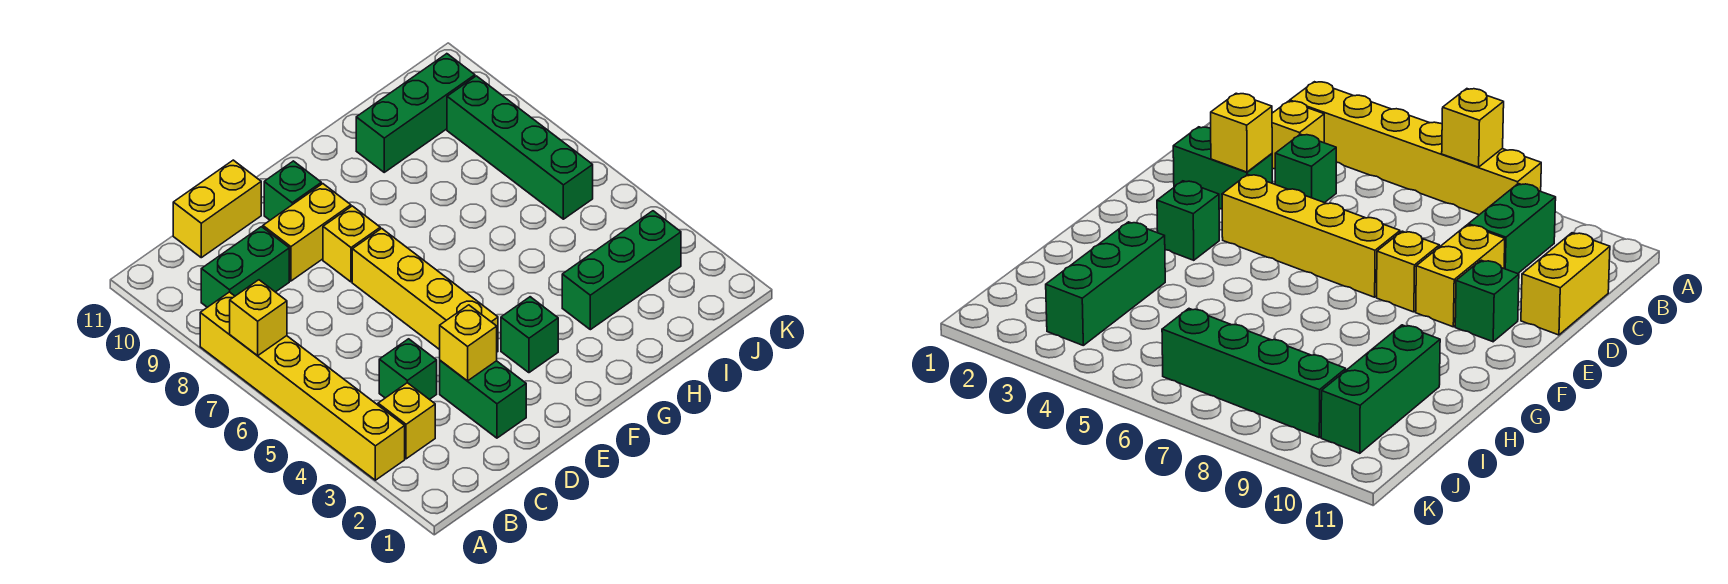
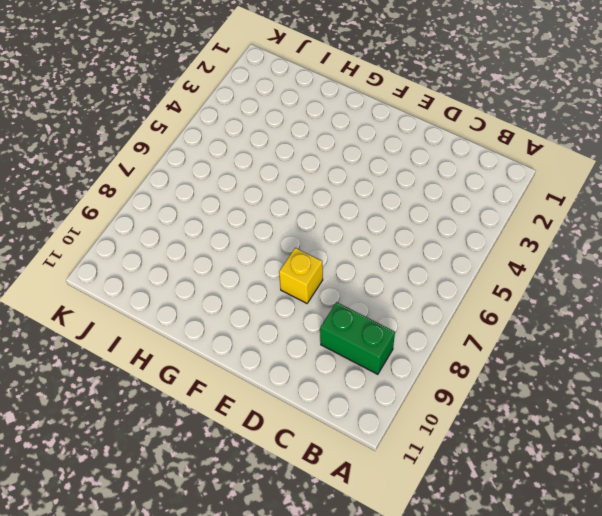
none -> yellow 1x6 brick [200,292,405,480]
none -> yellow 1x1 brick [378,383,435,459]
none -> green 1x1 brick [379,339,437,400]

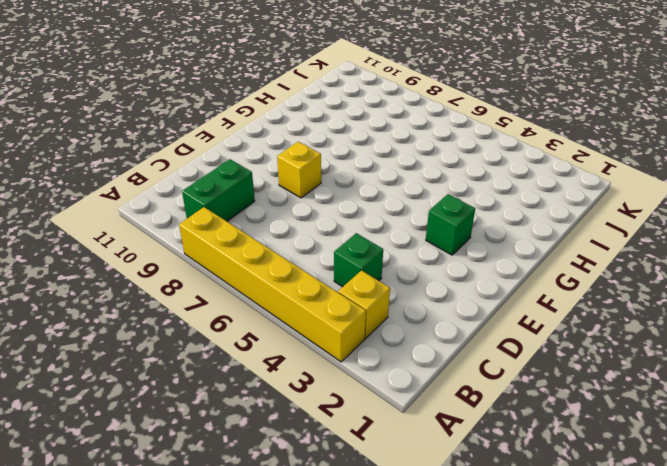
none -> yellow 1x2 brick [173,160,261,258]
none -> green 1x2 brick [440,360,526,438]
none -> yellow 1x2 brick [263,184,351,281]

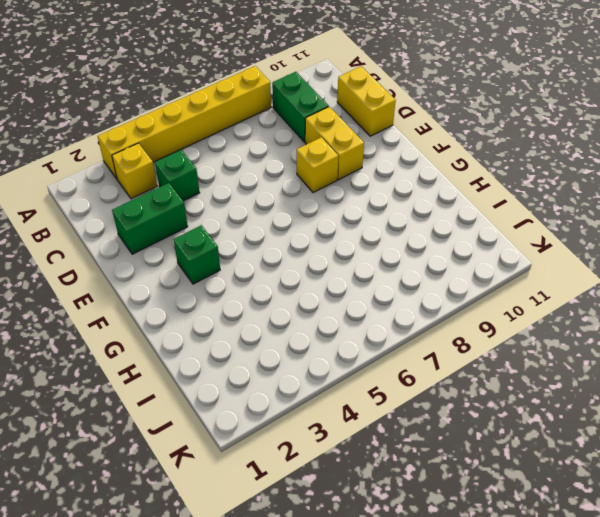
none -> yellow 1x4 brick [352,228,498,352]
none -> green 1x1 brick [264,161,321,220]
none -> green 1x3 brick [562,211,681,330]

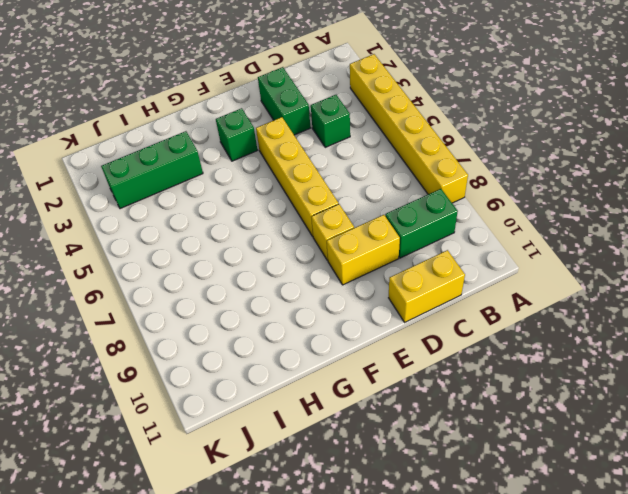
none -> yellow 1x1 brick [378,383,435,459]
none -> green 1x1 brick [264,161,321,220]
none -> green 1x3 brick [356,54,475,172]

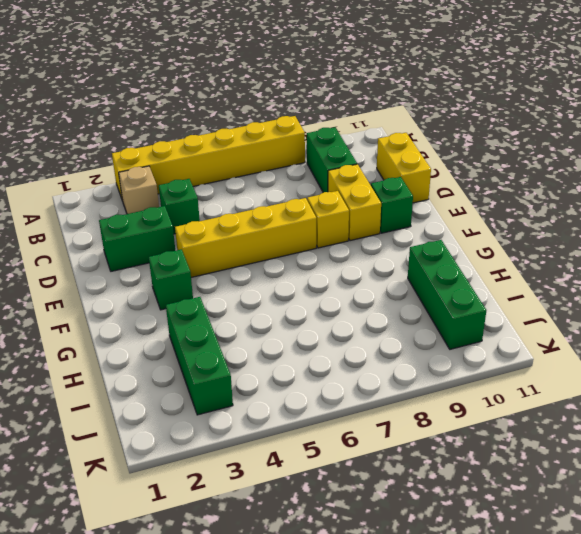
tan 1x1 brick [119,166,159,214] -> yellow 1x1 brick [378,383,435,459]
none -> green 1x4 brick [447,76,593,219]
none -> yellow 1x1 brick [230,280,287,355]
none -> yellow 1x1 brick [440,305,497,381]

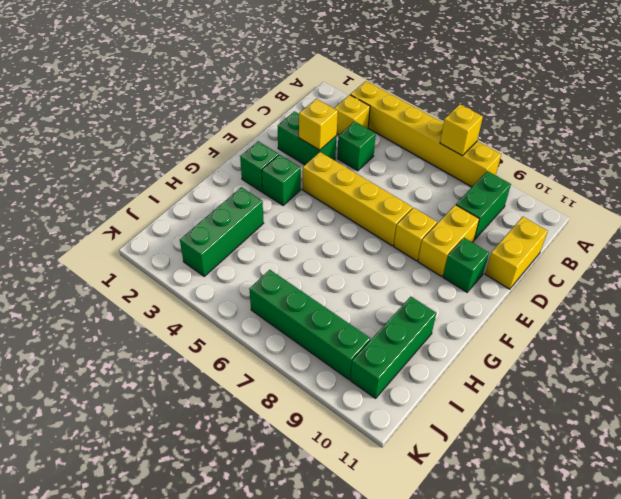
green 1x1 brick [240,141,279,192] -> none

